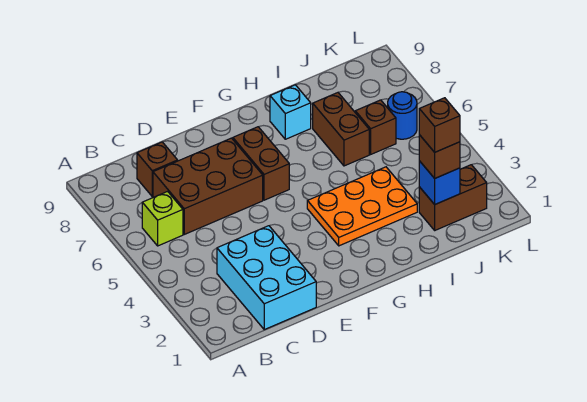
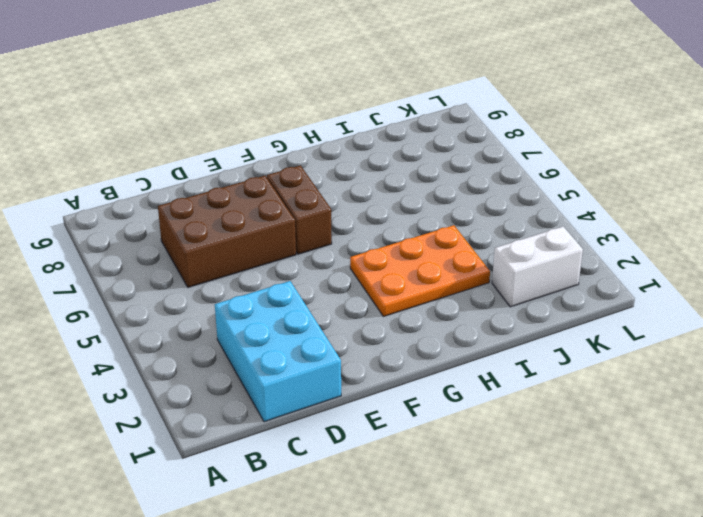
white 1x2 brick [492,227,583,307] -> brown 1x2 brick [419,165,487,230]
none -> lime 1x1 brick [142,191,183,246]
none -> brown 1x1 brick [137,142,178,196]
none -> cyan 1x1 brick [270,85,311,139]

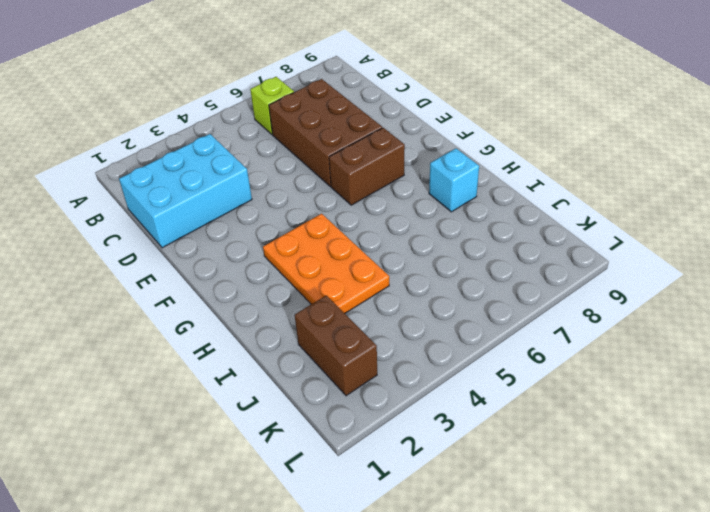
none -> brown 1x1 brick [137,142,178,196]
none -> brown 1x2 brick [313,93,369,166]
none -> brown 1x1 brick [355,100,396,154]

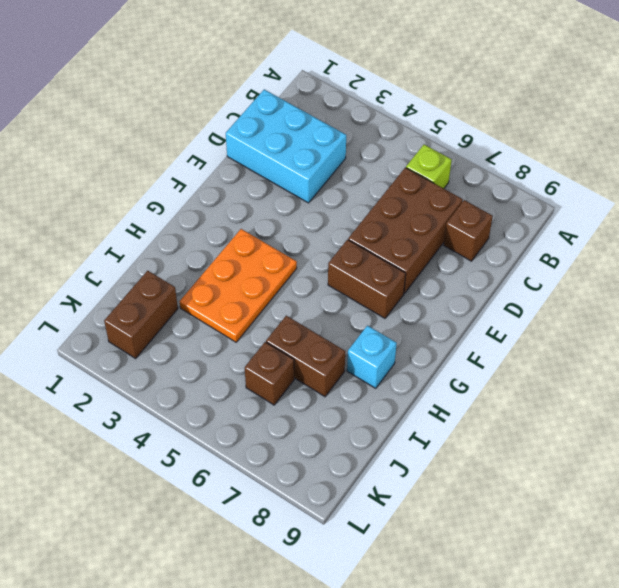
none -> blue 1x1 round brick [388,92,417,139]
none -> blue 1x1 brick [419,161,460,204]
none -> brown 1x1 brick [419,135,460,178]

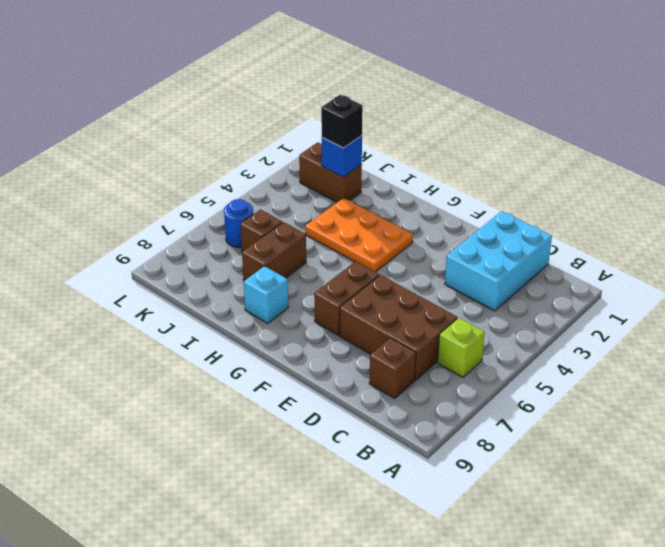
black 1x1 brick [321,95,363,148] -> brown 1x1 brick [419,135,460,178]
none -> brown 1x1 brick [419,98,460,152]

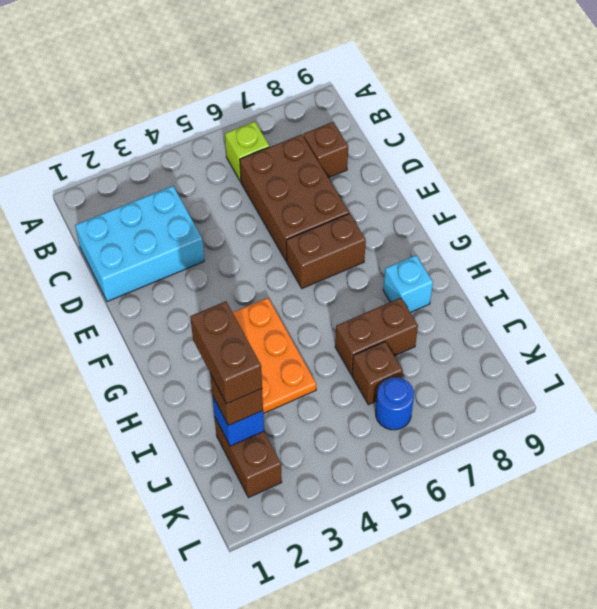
brown 1x2 brick [190,301,262,404] -> brown 1x1 brick [419,98,460,152]

